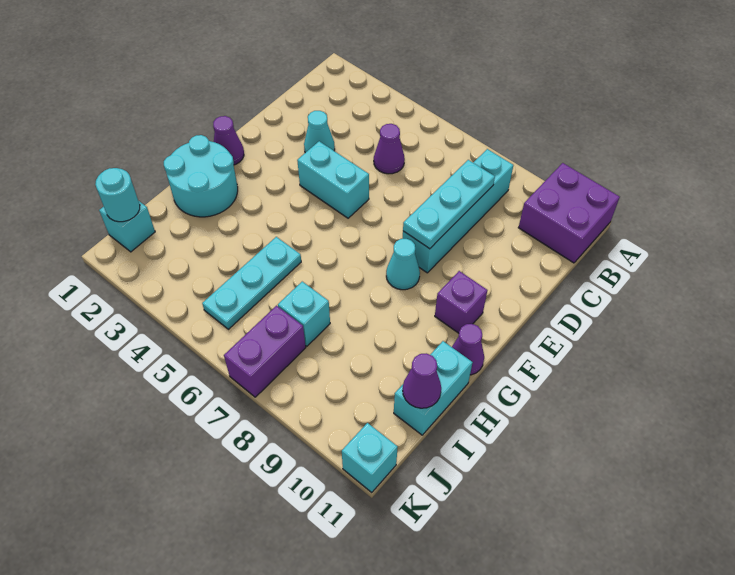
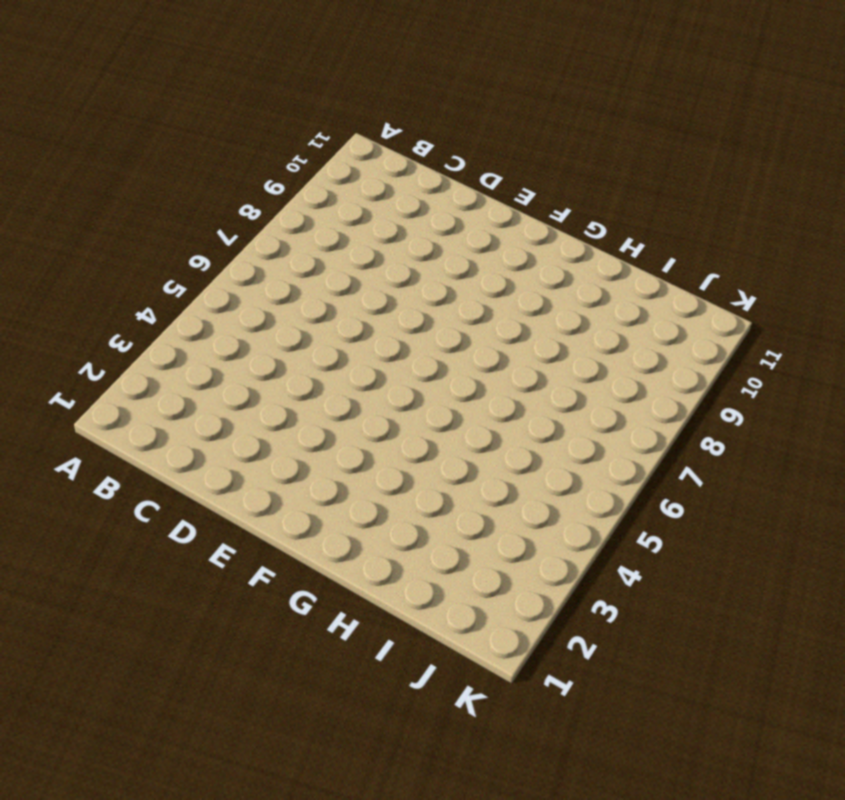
none -> purple 2x2 brick [518,163,620,263]
none -> cyan 1x4 brick [403,149,513,273]
none -> purple 1x1 cone [374,124,405,174]

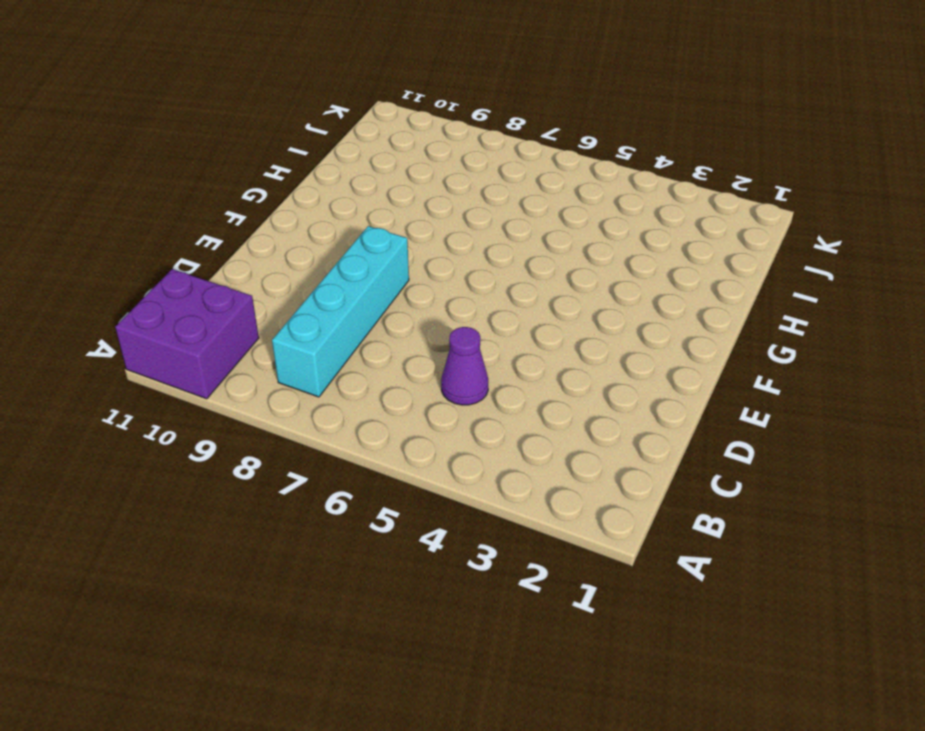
none -> cyan 1x1 cone [304,111,335,153]
none -> cyan 1x2 brick [297,141,369,218]
none -> purple 1x1 cone [213,116,244,165]

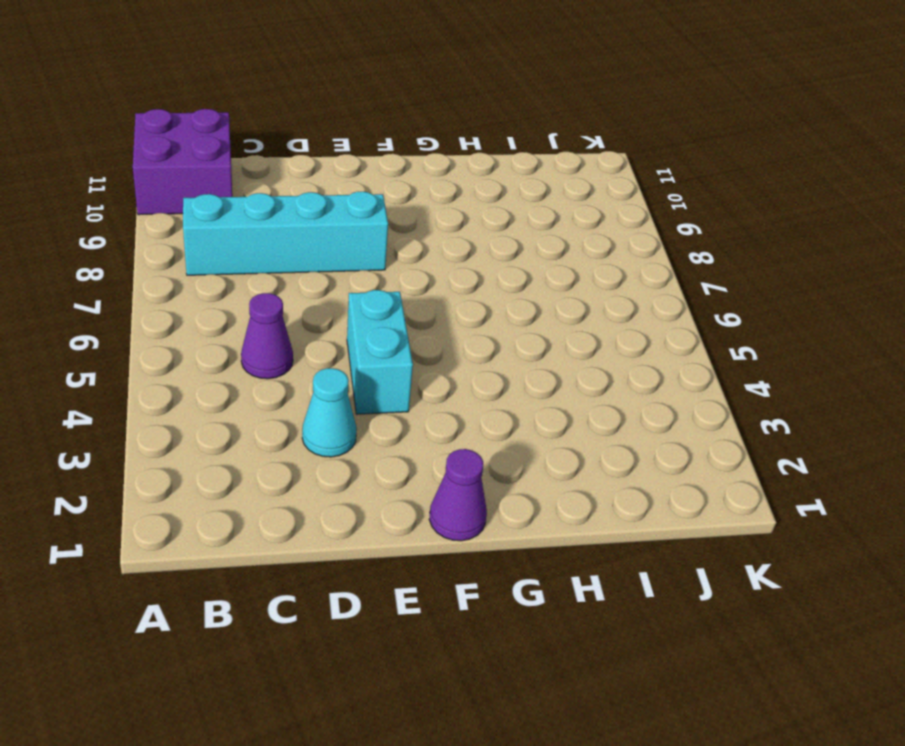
none -> cyan 1x1 cone [386,239,420,290]
none -> purple 1x1 brick [435,271,488,333]
none -> cyan 2x2 round brick [164,135,238,217]

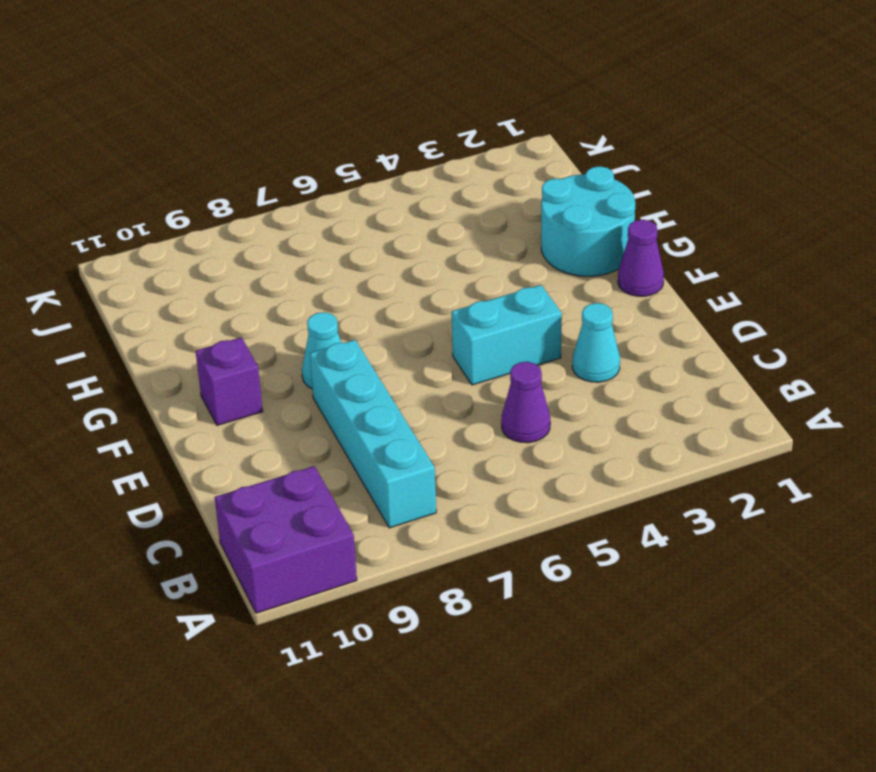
none -> purple 1x1 cone [452,324,484,375]
none -> cyan 1x3 plate [202,237,301,329]
none -> cyan 1x2 brick [394,341,473,435]

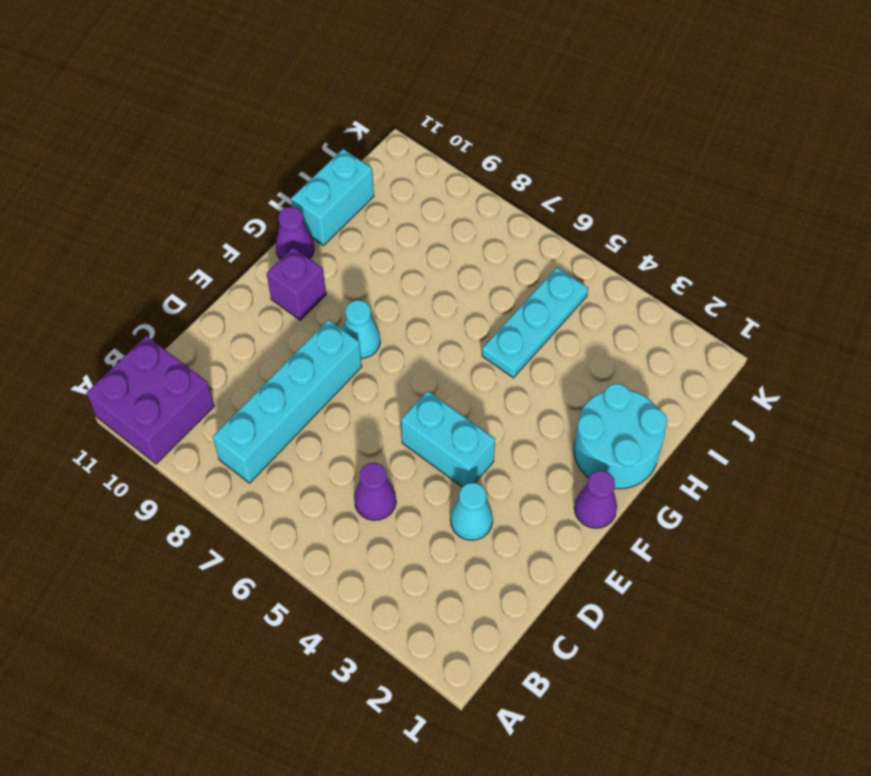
none -> cyan 1x1 brick [278,282,330,346]
none -> cyan 1x1 brick [99,201,155,252]
none -> purple 1x2 brick [224,306,306,397]

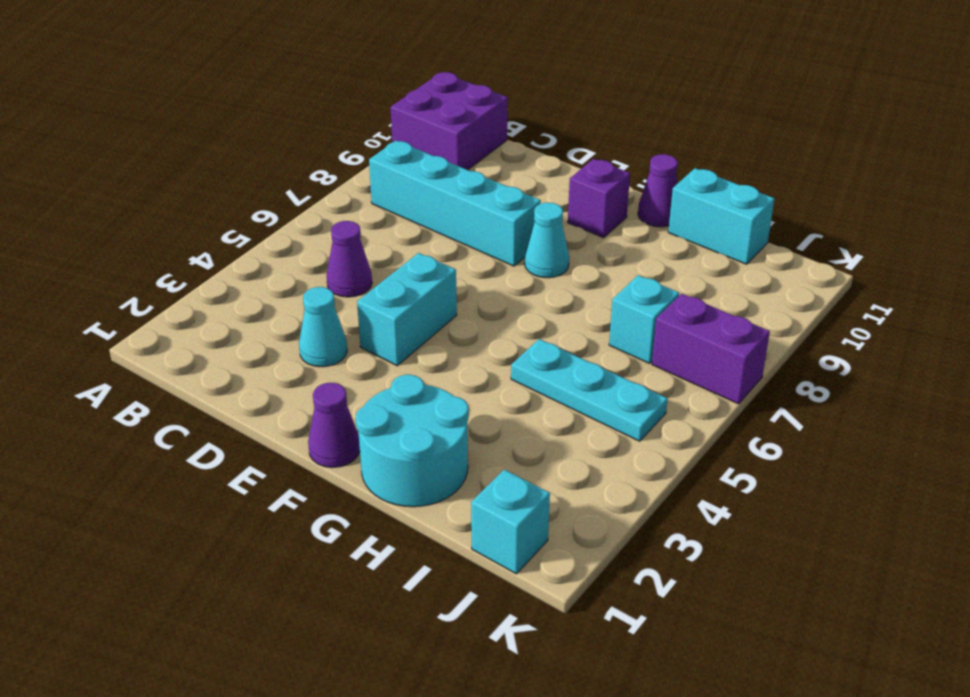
none -> cyan 1x1 brick [342,423,398,492]
none -> cyan 1x3 plate [403,160,495,249]
none -> purple 1x1 cone [403,353,441,408]

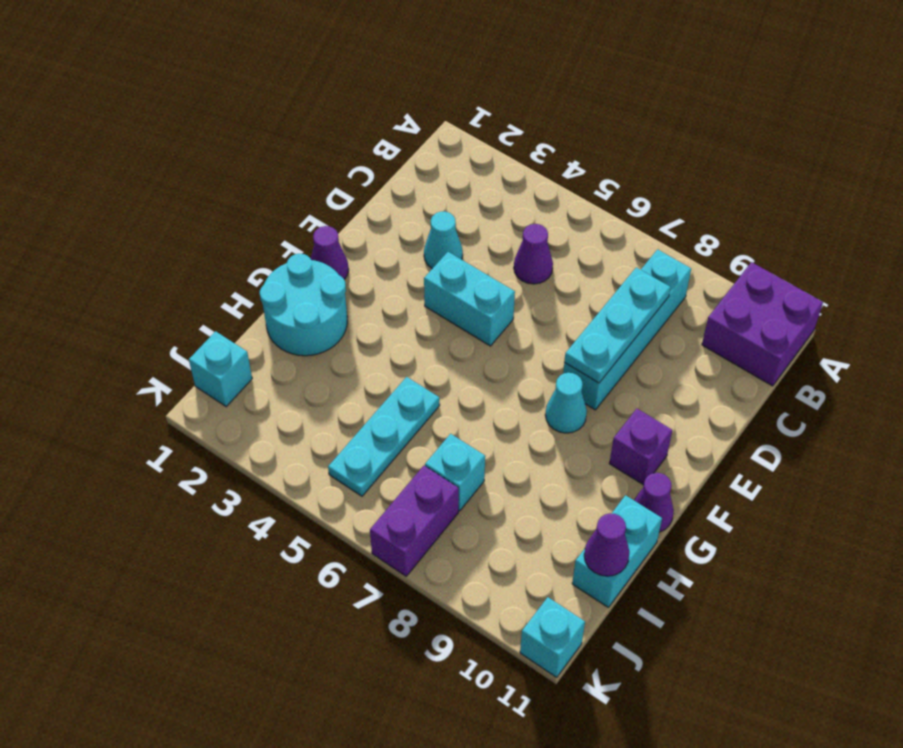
none -> cyan 1x1 round brick [95,168,140,222]

